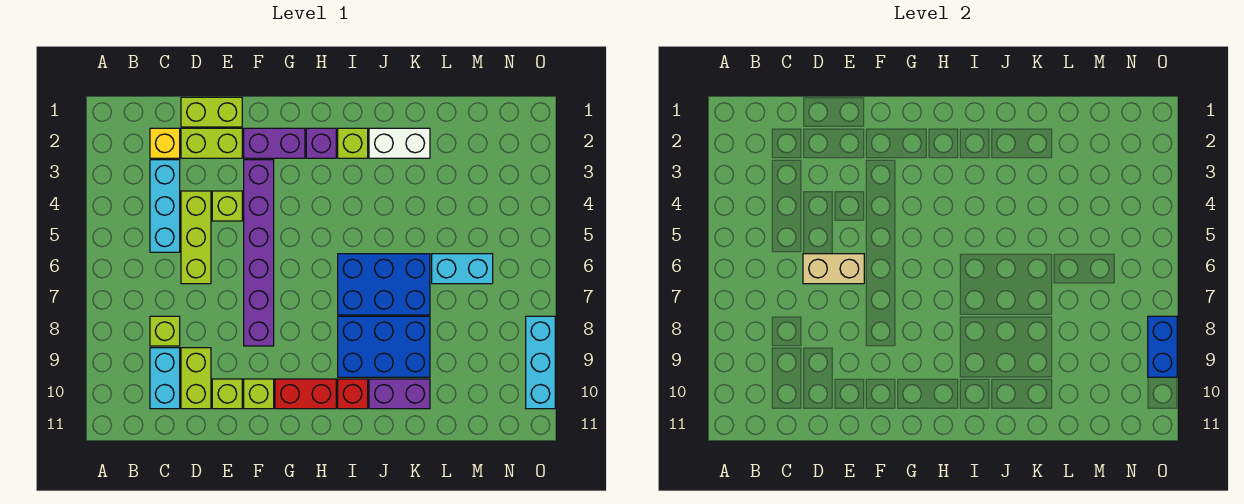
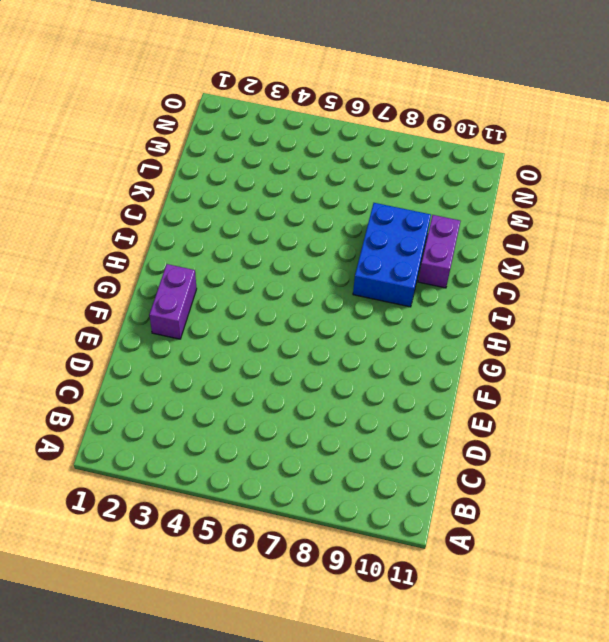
none -> yellow 1x1 brick [150,128,180,158]
none -> cyan 1x3 brick [150,160,180,252]
none -> lime 1x1 brick [150,316,180,346]

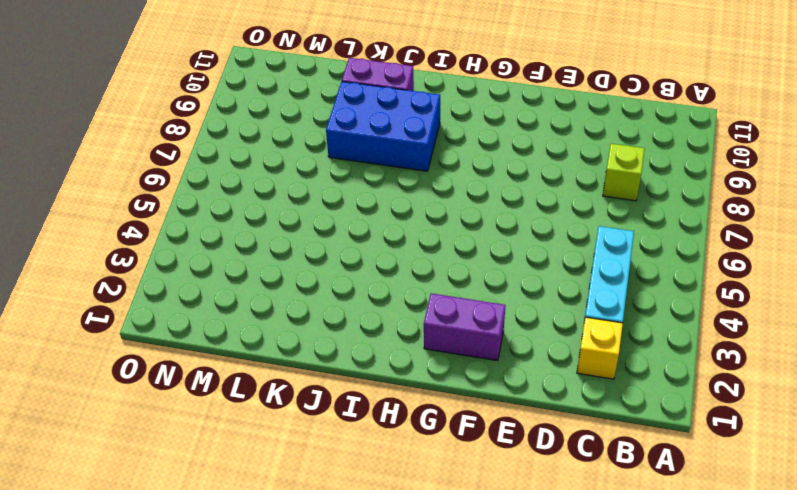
none -> cyan 1x2 brick [150,348,180,409]
none -> lime 1x2 brick [181,97,242,127]
none -> lime 1x2 brick [181,128,242,158]

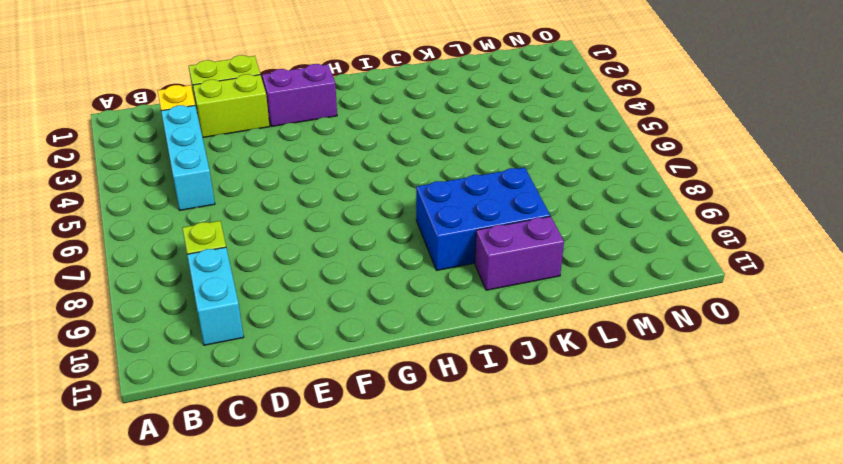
none -> lime 1x3 brick [181,191,211,284]
none -> lime 1x2 brick [181,348,211,409]
none -> lime 1x1 brick [212,191,242,221]

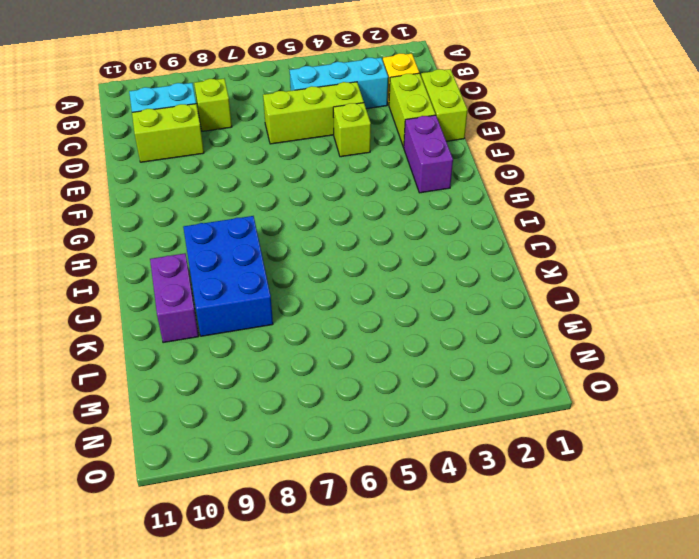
none -> lime 1x1 brick [212,379,242,409]
none -> purple 1x6 brick [244,160,274,346]
none -> lime 1x1 brick [244,379,274,409]

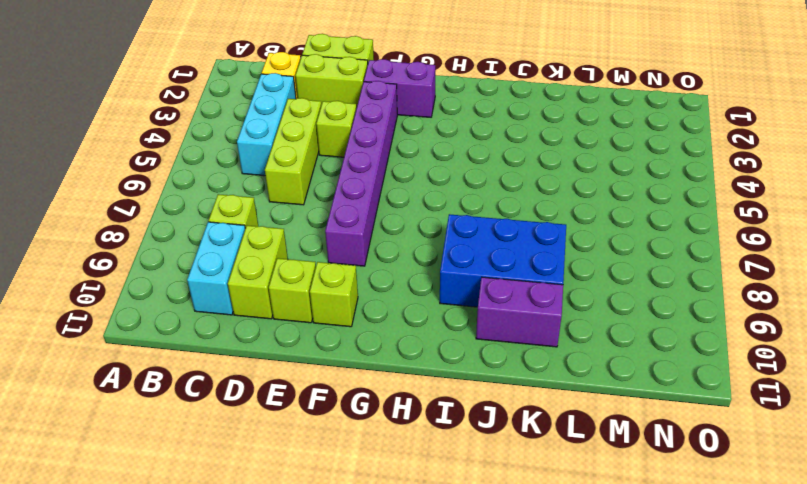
none -> red 1x2 brick [275,379,336,409]
none -> purple 1x1 brick [306,128,336,158]
none -> lime 1x1 brick [338,128,368,158]

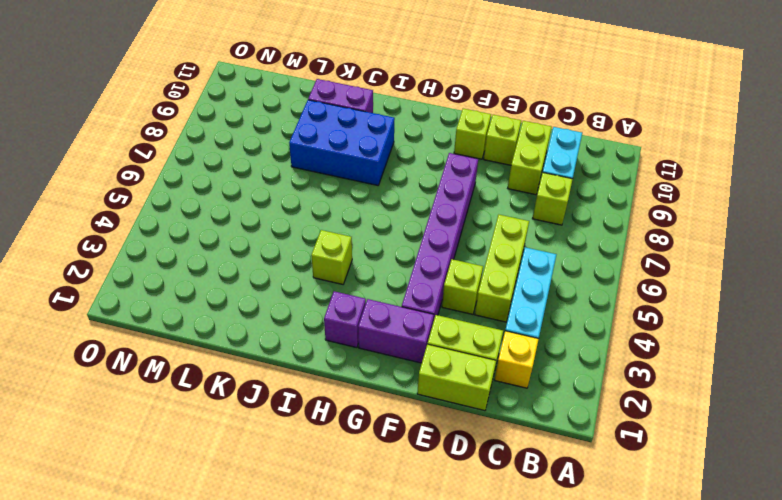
lime 1x1 brick [311,230,352,284] -> lime 1x1 brick moved to [338,128,368,158]
none -> red 1x2 brick [275,379,336,409]
none -> blue 2x3 brick [338,254,430,315]
none -> red 1x1 brick [338,379,368,409]

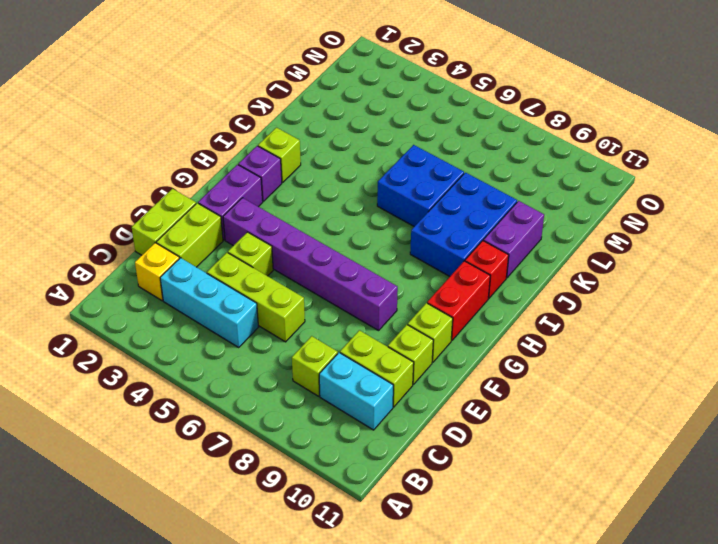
blue 2x2 brick [377,145,464,226] -> blue 2x3 brick [338,254,430,315]
none -> white 1x2 brick [369,128,430,158]
none -> cyan 1x2 brick [432,254,493,284]
none -> cyan 1x3 brick [526,316,555,409]

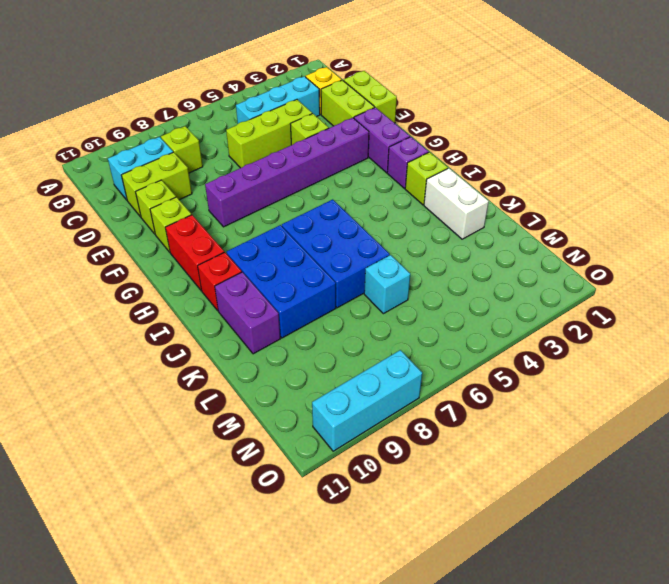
cyan 1x1 brick [364,255,410,314] -> cyan 1x2 brick [432,254,493,284]
none -> tan 1x2 brick [803,254,864,284]
none -> blue 1x2 brick [1148,316,1177,377]

